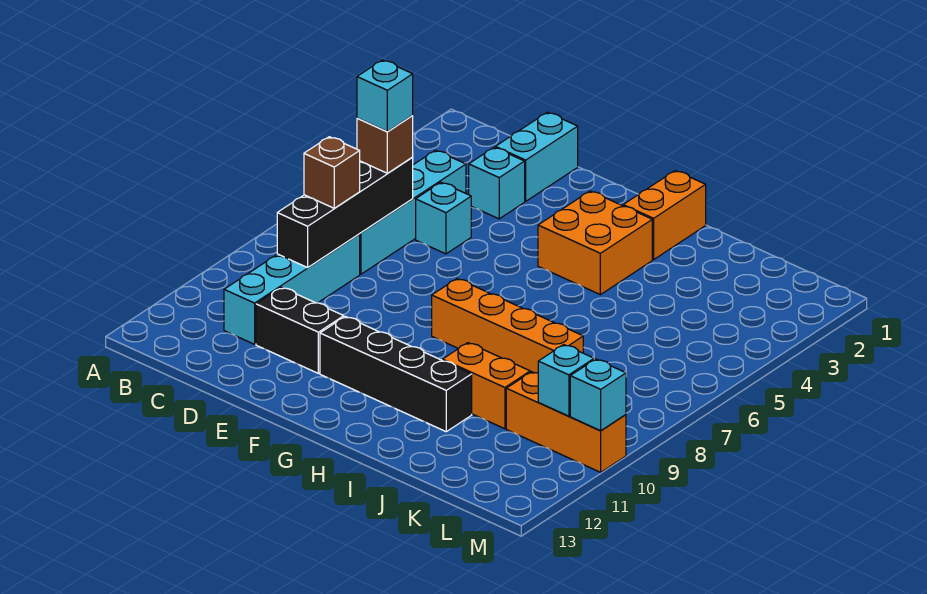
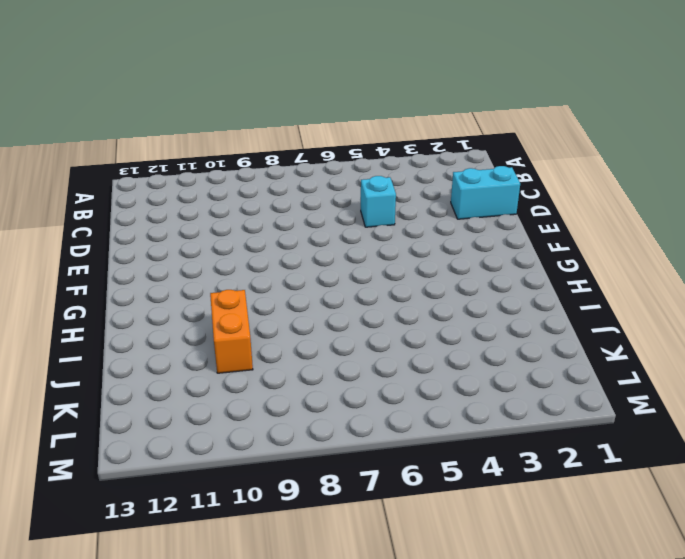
none -> cyan 1x4 brick [360,150,466,274]
none -> cyan 1x4 brick [224,234,360,344]
none -> cyan 1x1 brick [469,147,525,219]

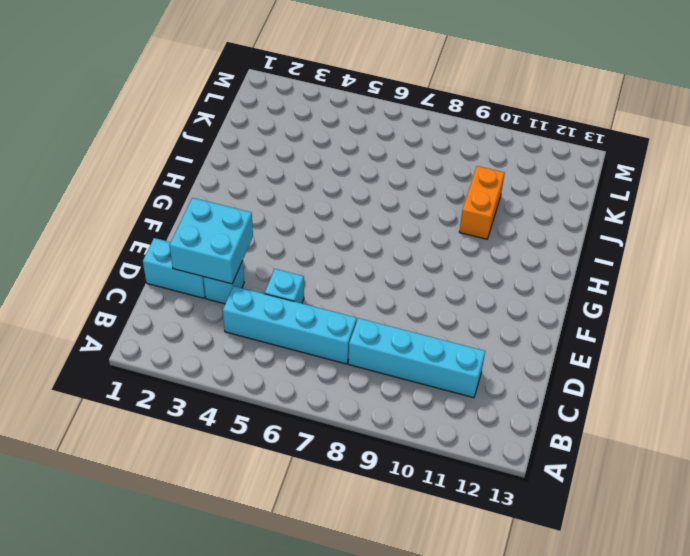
cyan 2x2 brick [170,198,253,284] -> none
none -> black 1x2 brick [256,287,344,373]
none -> black 1x4 brick [320,316,472,432]
none -> orange 2x2 brick [538,191,652,295]

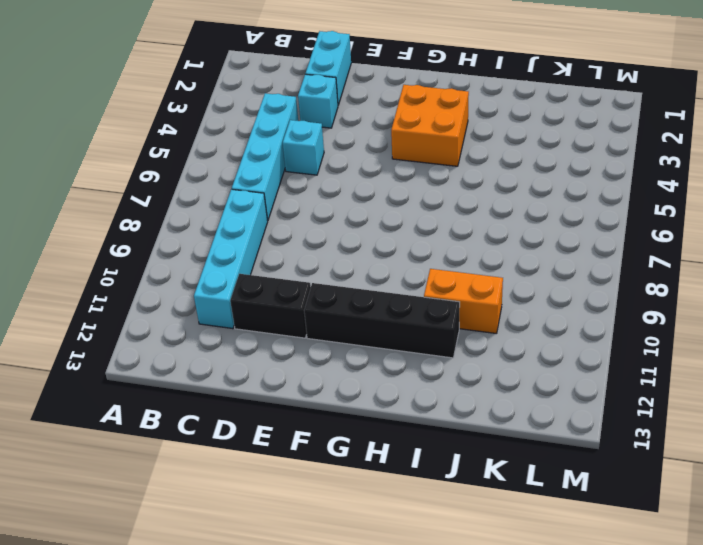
none -> orange 1x4 brick [432,279,583,373]
none -> orange 1x2 brick [623,171,706,260]
none -> orange 1x3 brick [506,372,626,472]

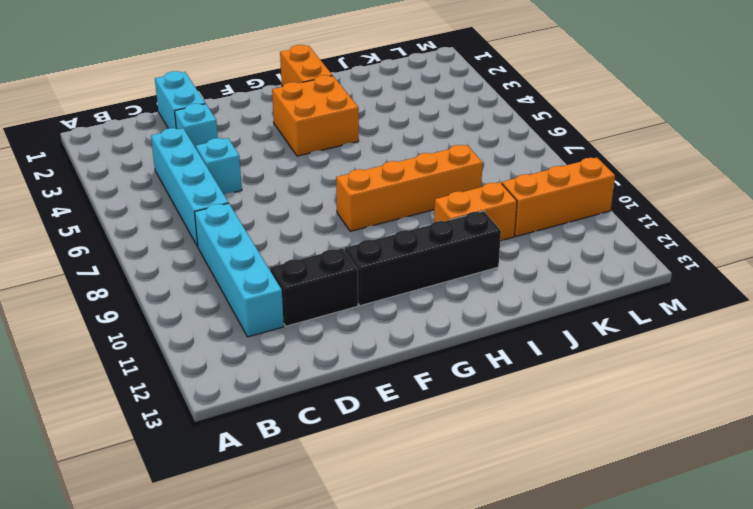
none -> black 1x4 brick [277,157,413,268]
none -> cyan 1x1 brick [538,345,594,416]
none -> cyan 1x1 brick [570,359,626,431]

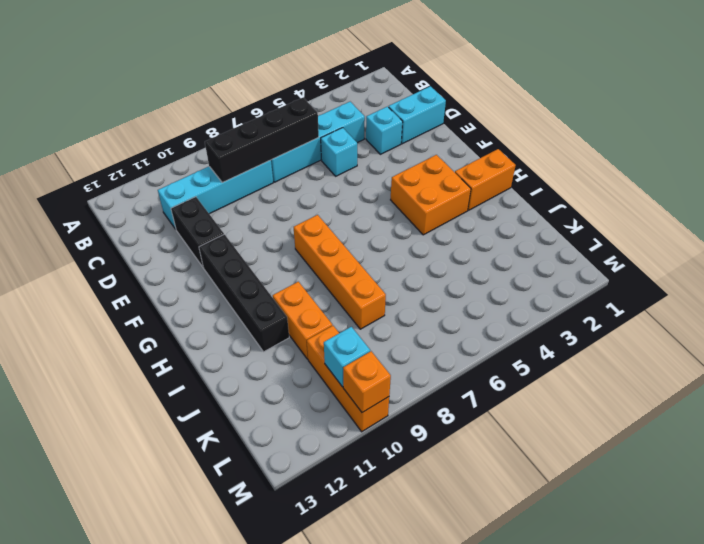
orange 1x1 brick [343,351,391,413] -> cyan 1x1 brick [570,359,626,431]
none -> brown 1x1 brick [357,116,413,173]
none -> brown 1x1 brick [304,137,360,208]
none -> cyan 1x1 brick [357,60,413,132]

